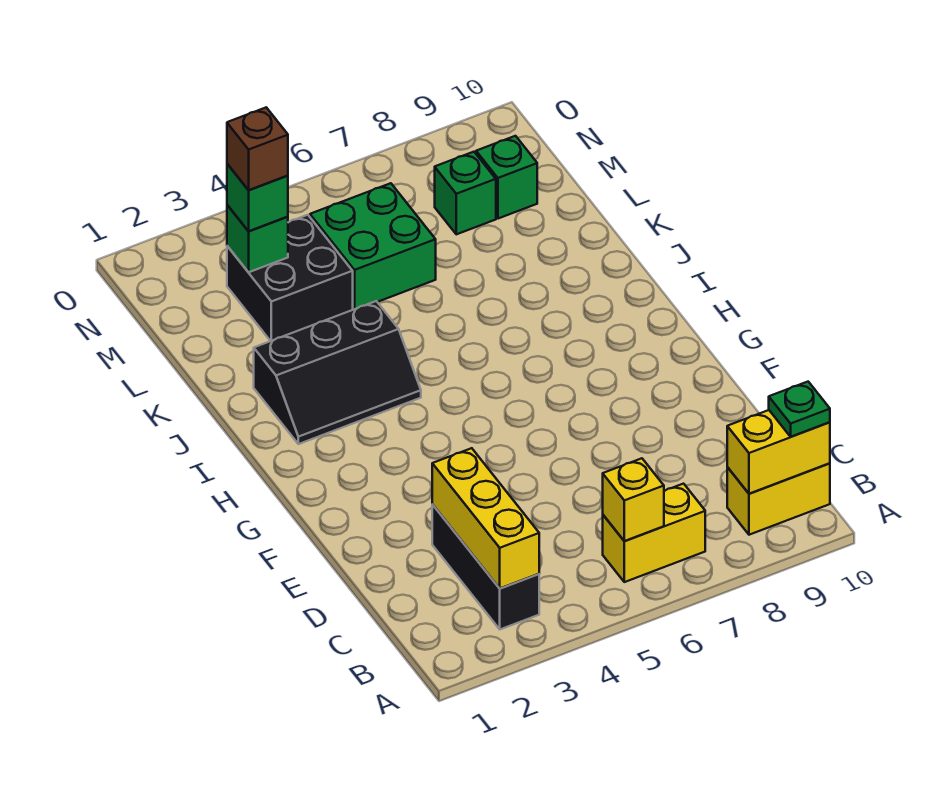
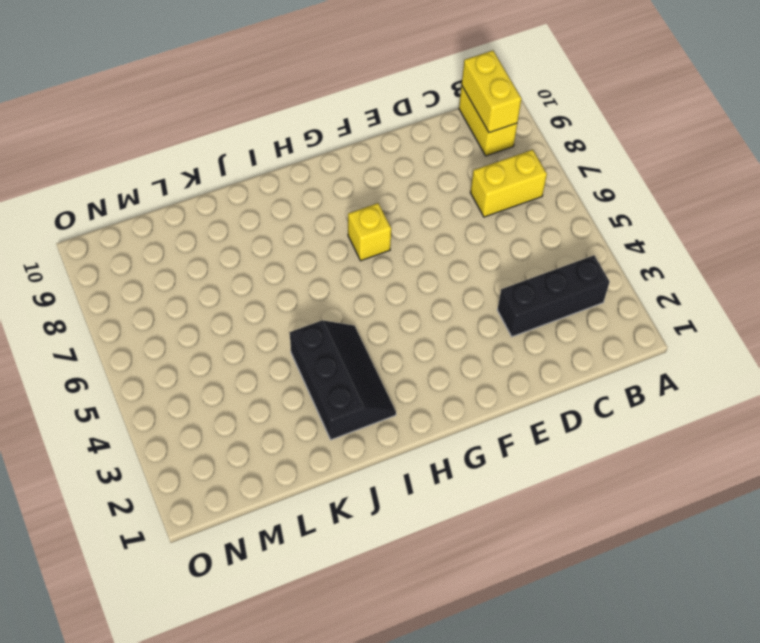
yellow 1x2 brick [470,150,547,217] -> yellow 1x2 brick turned to [603,484,705,582]
yellow 1x1 brick [348,203,391,261] -> yellow 1x1 brick moved to [603,458,664,541]
none -> black 2x2 brick [227,215,353,341]
none -> green 2x2 brick [310,183,436,309]
none -> green 1x1 brick [435,152,496,234]

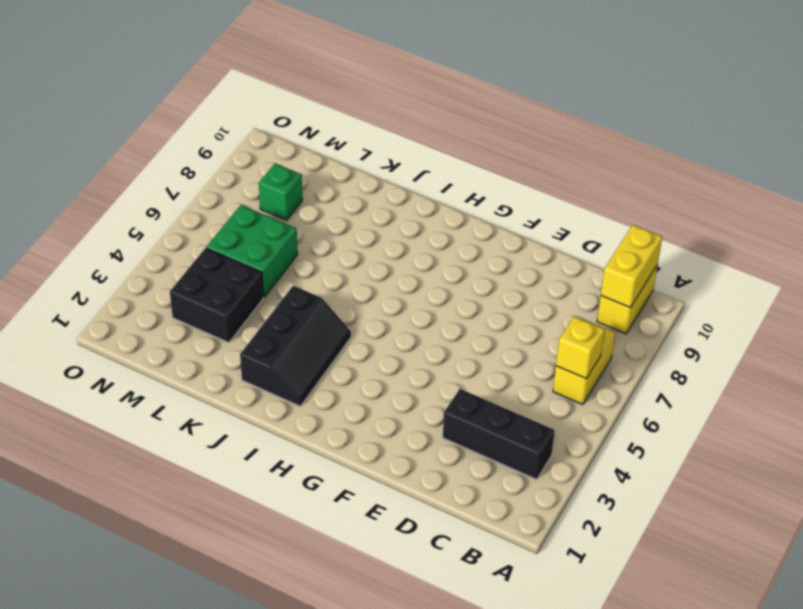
none -> green 1x1 brick [476,136,537,219]
none -> yellow 1x3 brick [432,448,539,588]
none -> green 1x1 brick [227,205,288,272]

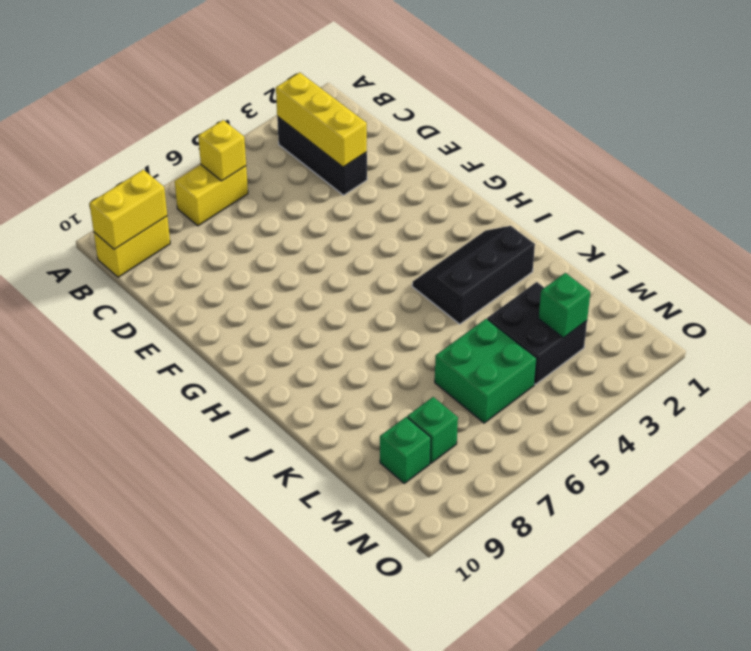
none -> green 1x1 plate [769,382,830,437]
none -> green 1x1 brick [227,164,288,231]
none -> brown 1x1 brick [227,107,288,190]

